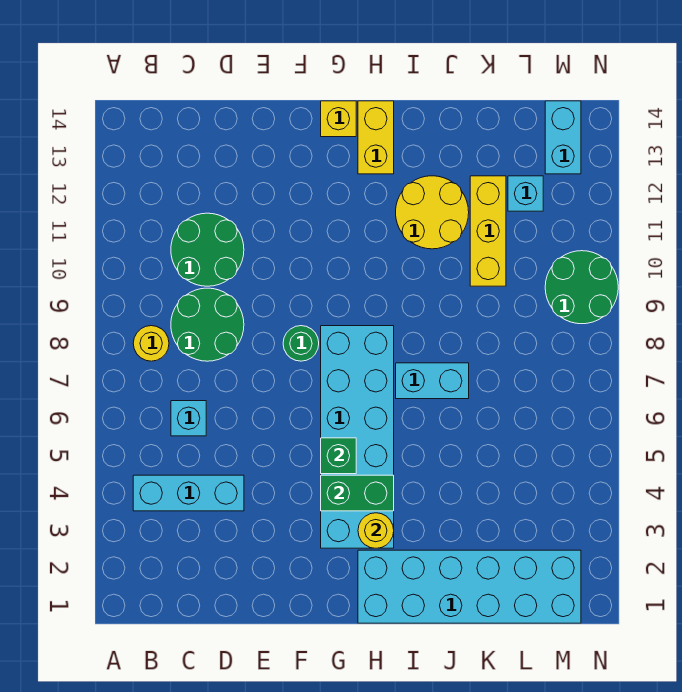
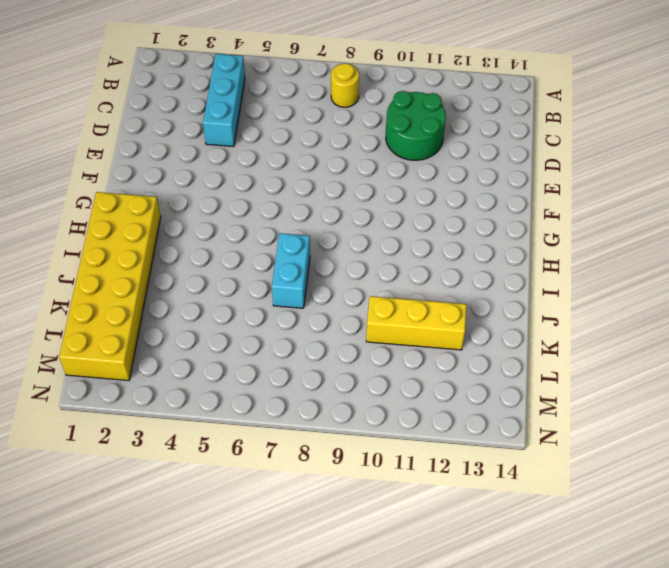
yellow 2x6 brick [59,192,161,381] -> cyan 2x6 brick [358,550,581,623]
none -> cyan 1x1 brick [171,401,206,436]
none -> green 2x2 round brick [171,288,244,361]
none -> green 1x1 round brick [283,326,319,361]

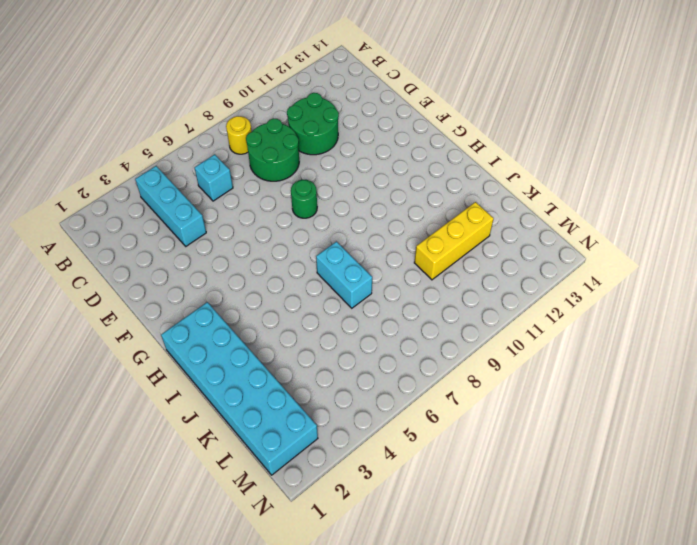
none -> cyan 2x6 brick [321,326,394,548]
none -> yellow 1x1 brick [321,101,356,137]
none -> yellow 1x2 brick [358,101,394,174]

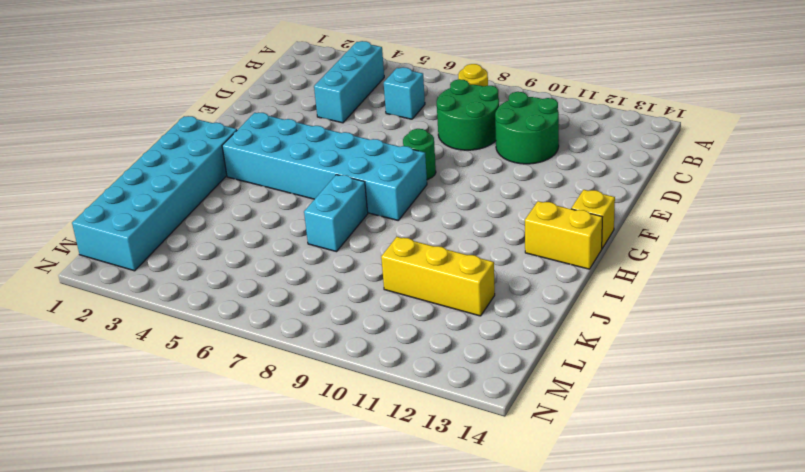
none -> yellow 2x2 round brick [396,176,469,249]
none -> cyan 1x1 brick [508,176,543,211]
none -> green 2x2 round brick [545,251,618,324]

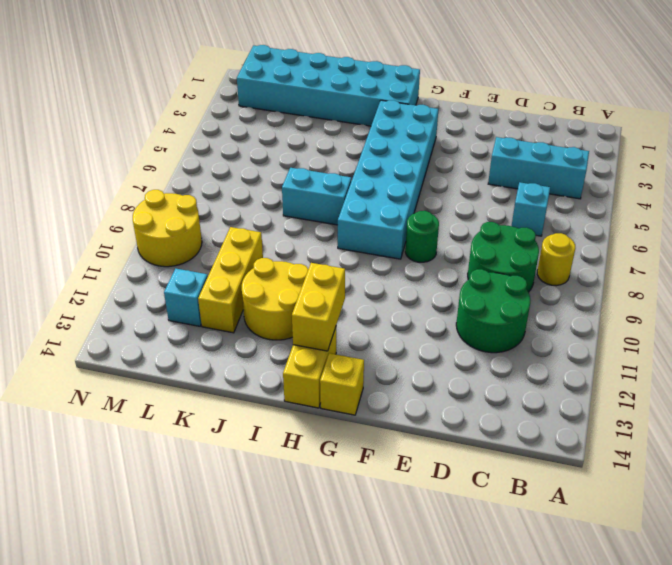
yellow 1x2 brick [292,263,345,351] -> none
yellow 2x2 round brick [133,190,202,267] -> green 2x2 round brick [545,251,618,324]
none -> cyan 1x2 brick [545,101,581,174]
none -> green 1x2 brick [321,475,394,511]
none -> green 1x1 brick [321,438,356,474]

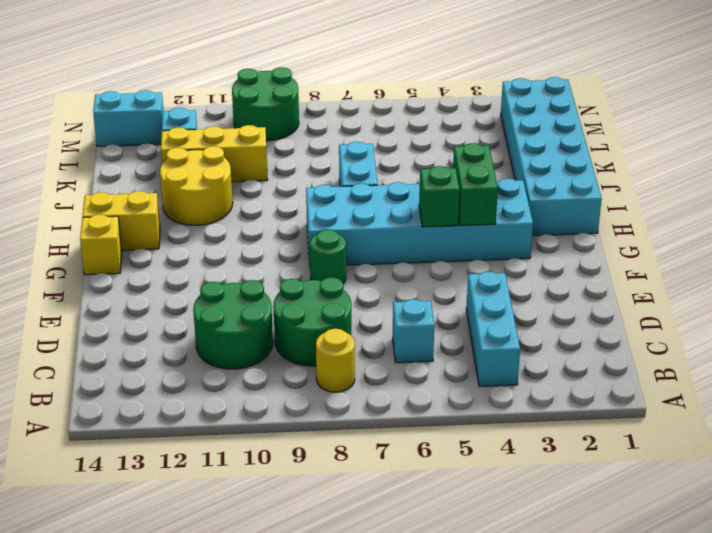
none -> yellow 1x1 round brick [358,513,394,548]

